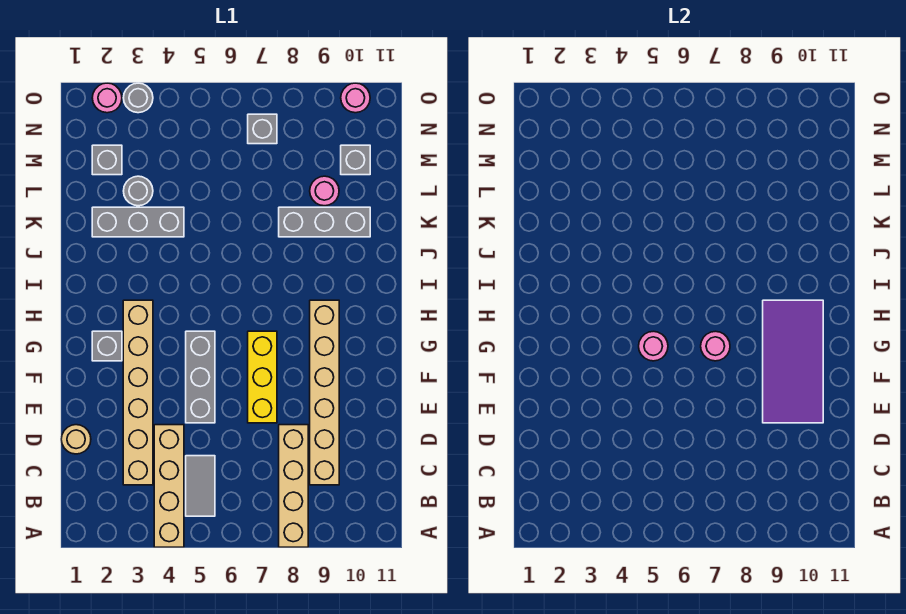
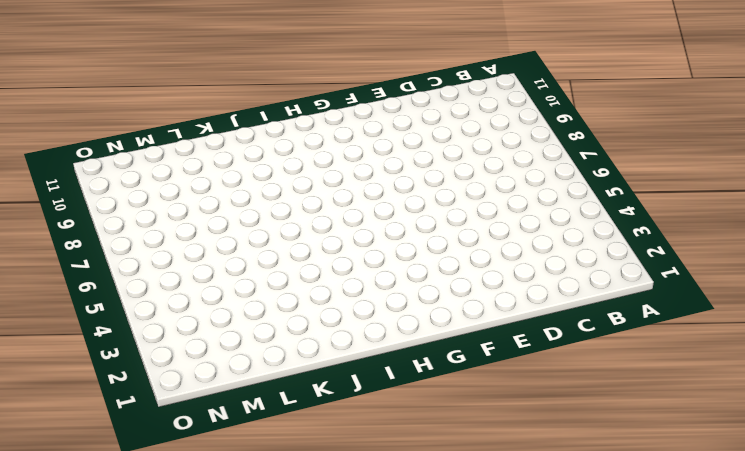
none -> tan 1x4 brick [154,425,184,547]
none -> tan 1x4 brick [279,425,308,547]
none -> grey 1x2 tile [186,456,215,516]

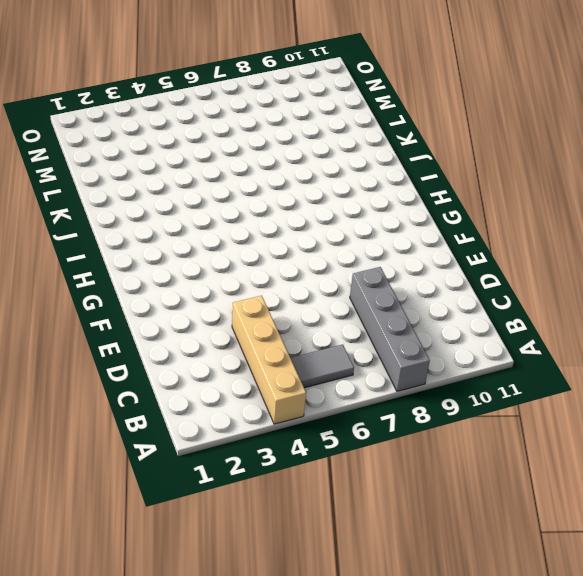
grey 1x4 brick [350,267,430,391] -> tan 1x4 brick [279,425,308,547]
grey 1x2 tile [291,344,354,388] -> grey 1x2 tile turned to [186,456,215,516]
none -> tan 1x6 brick [123,300,153,485]
none -> tan 1x6 brick [310,300,339,485]
none -> tan 1x1 round brick [61,425,91,454]

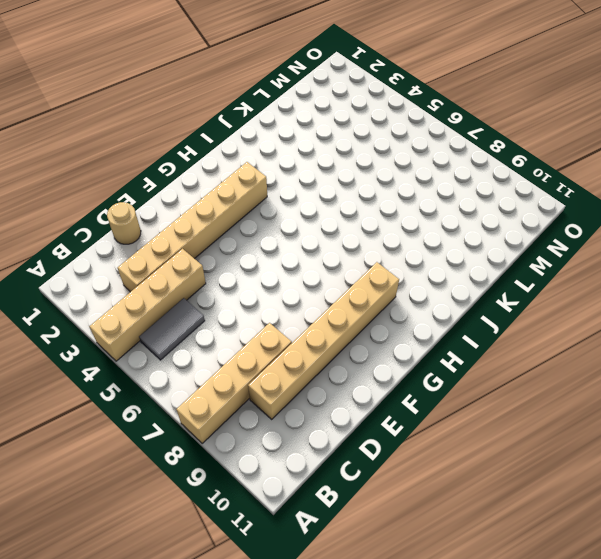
none -> grey 1x3 brick [186,331,215,423]
none -> yellow 1x3 brick [248,331,277,423]
none -> grey 1x1 brick [92,331,122,361]

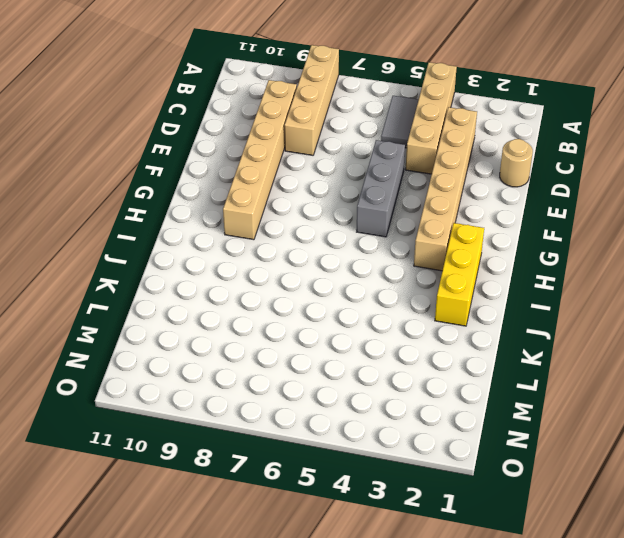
yellow 1x3 brick [435,223,484,326] -> yellow 1x3 brick moved to [248,331,277,423]
none -> grey 1x1 brick [92,331,122,361]
none -> grey 1x3 brick [92,207,184,237]
none -> grey 1x3 brick [279,207,370,237]

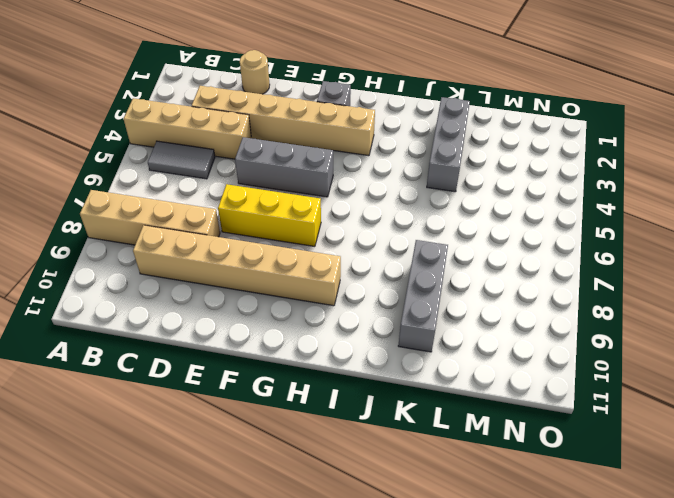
none -> grey 1x1 round brick [124,176,153,206]
none -> pink 1x1 round brick [310,176,339,206]
none -> grey 1x1 brick [92,145,122,175]

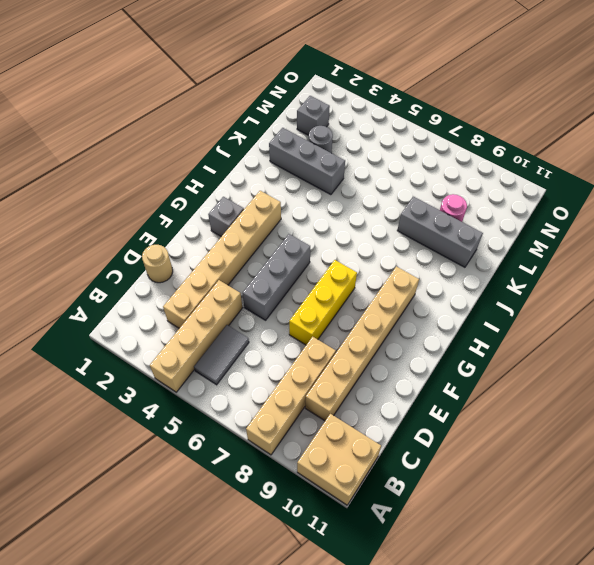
tan 2x2 brick [297,414,381,505] -> none
none -> grey 1x1 brick [341,145,370,175]
none -> grey 1x1 brick [248,114,277,144]
none -> pink 1x1 round brick [92,83,122,113]

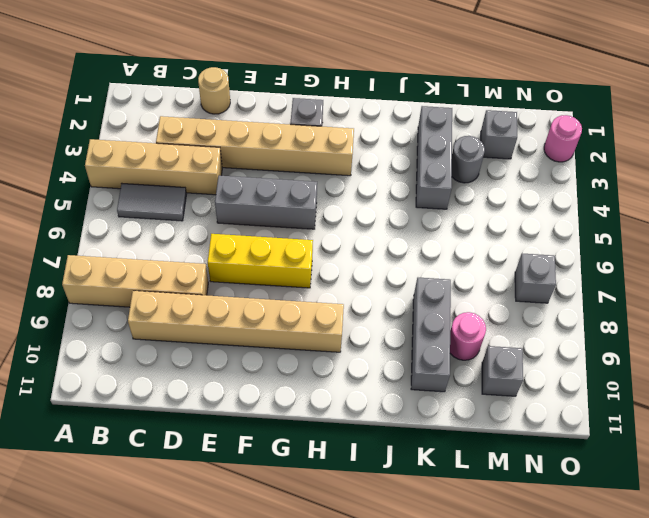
none -> grey 1x1 round brick [123,83,153,113]
none -> pink 1x1 round brick [341,83,370,113]
none -> purple 2x4 tile [763,300,823,423]

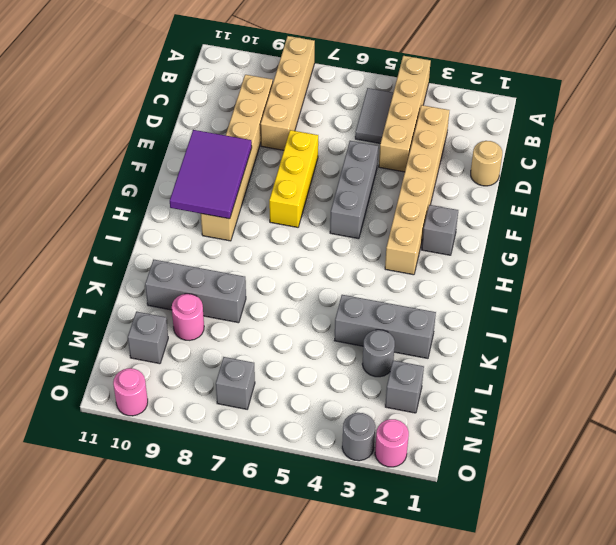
purple 2x3 tile [170,130,252,219] -> purple 2x4 tile [763,300,823,423]
none -> pink 1x1 round brick [639,331,668,361]
none -> pink 1x1 round brick [701,331,730,361]

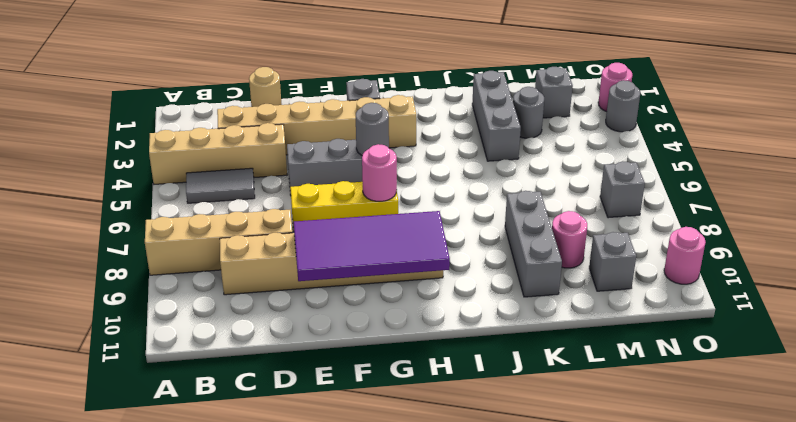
grey 1x1 round brick [356,103,389,155] -> pink 1x1 round brick [639,331,668,361]

